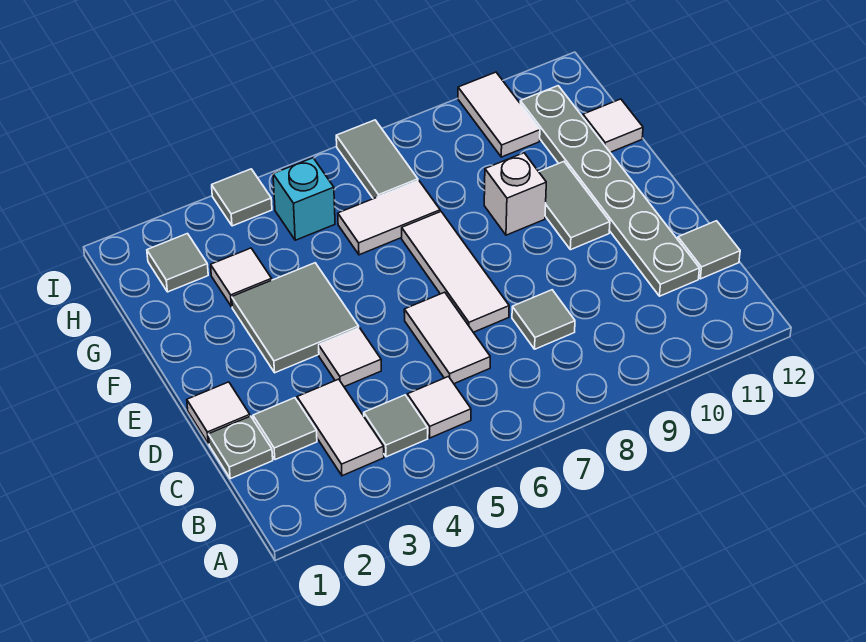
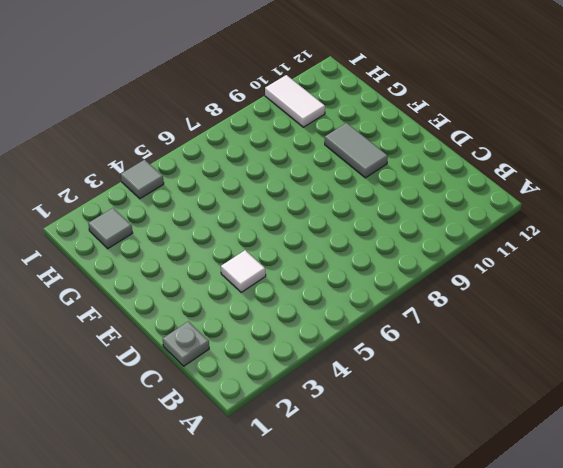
none -> white 1x2 tile [297,379,384,476]
none -> grey 1x1 tile [364,395,428,457]
none -> white 1x1 tile [407,377,471,438]

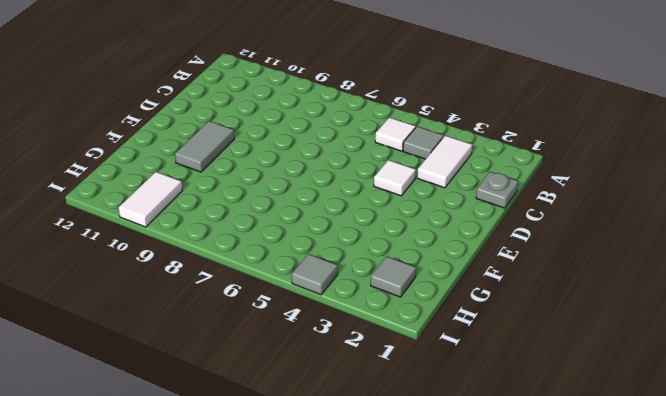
none -> grey 1x1 tile [253,398,317,460]
none -> white 1x2 tile [404,292,490,384]
none -> grey 1x1 tile [512,290,575,349]

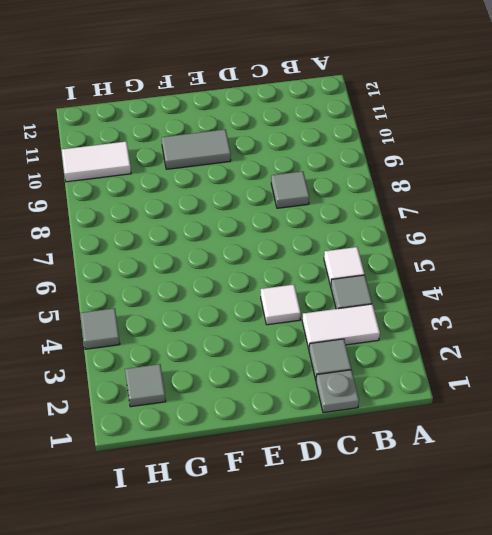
none -> white 1x2 tile [404,292,490,384]
none -> grey 1x6 plate [520,86,699,296]
none -> grey 1x1 tile [678,221,740,279]

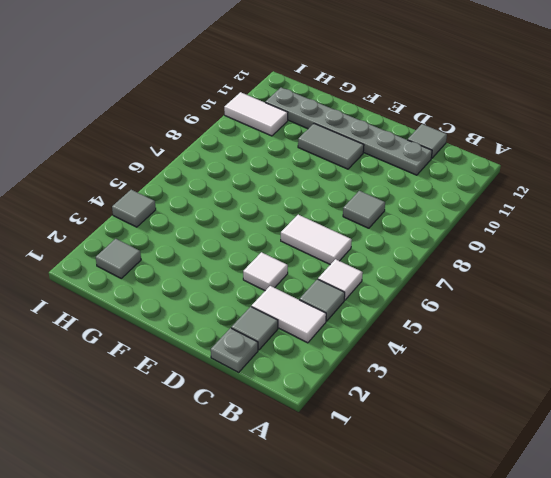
none -> white 1x1 tile [187,382,250,444]
none -> white 1x3 tile [402,211,509,332]
none -> grey 2x2 tile [232,263,359,373]

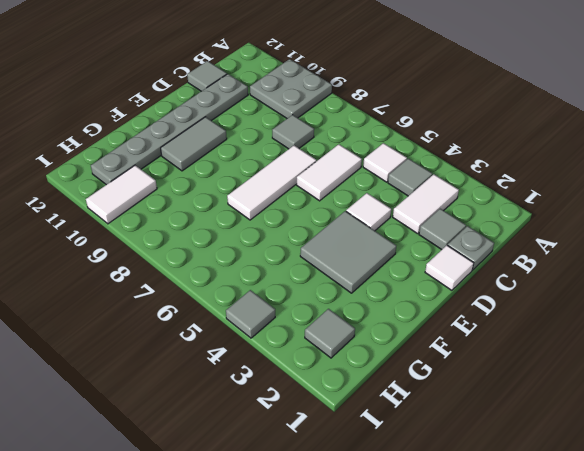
grey 2x2 plate [250,59,332,118] -> none
none -> white 1x1 brick [484,153,546,235]
none -> white 1x1 tile [211,248,272,307]
none -> white 1x2 tile [338,181,440,255]

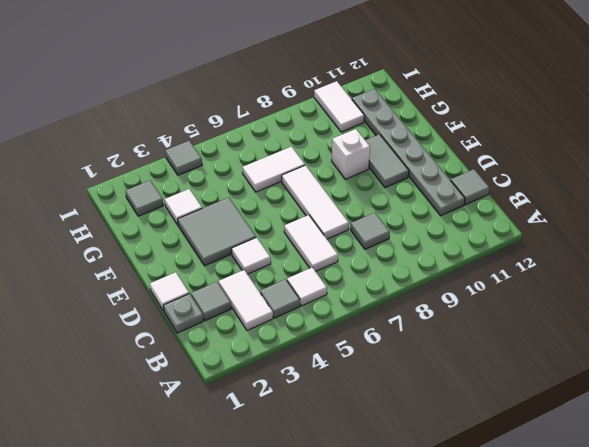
none -> white 1x1 tile [583,99,643,152]
none -> cyan 1x1 brick [273,158,335,240]
none -> grey 1x2 tile [336,120,418,199]

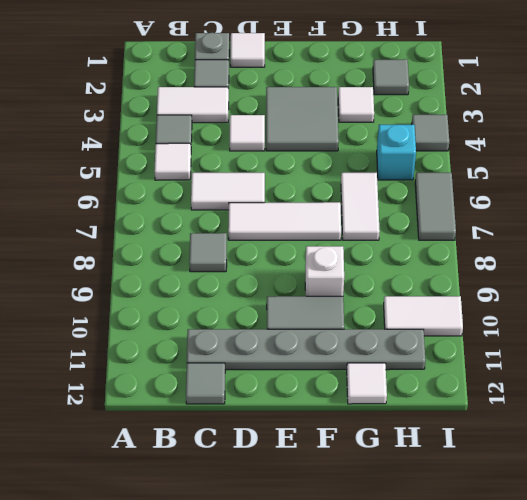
grey 1x2 tile [415,173,456,240] -> grey 1x2 tile turned to [336,120,418,199]

